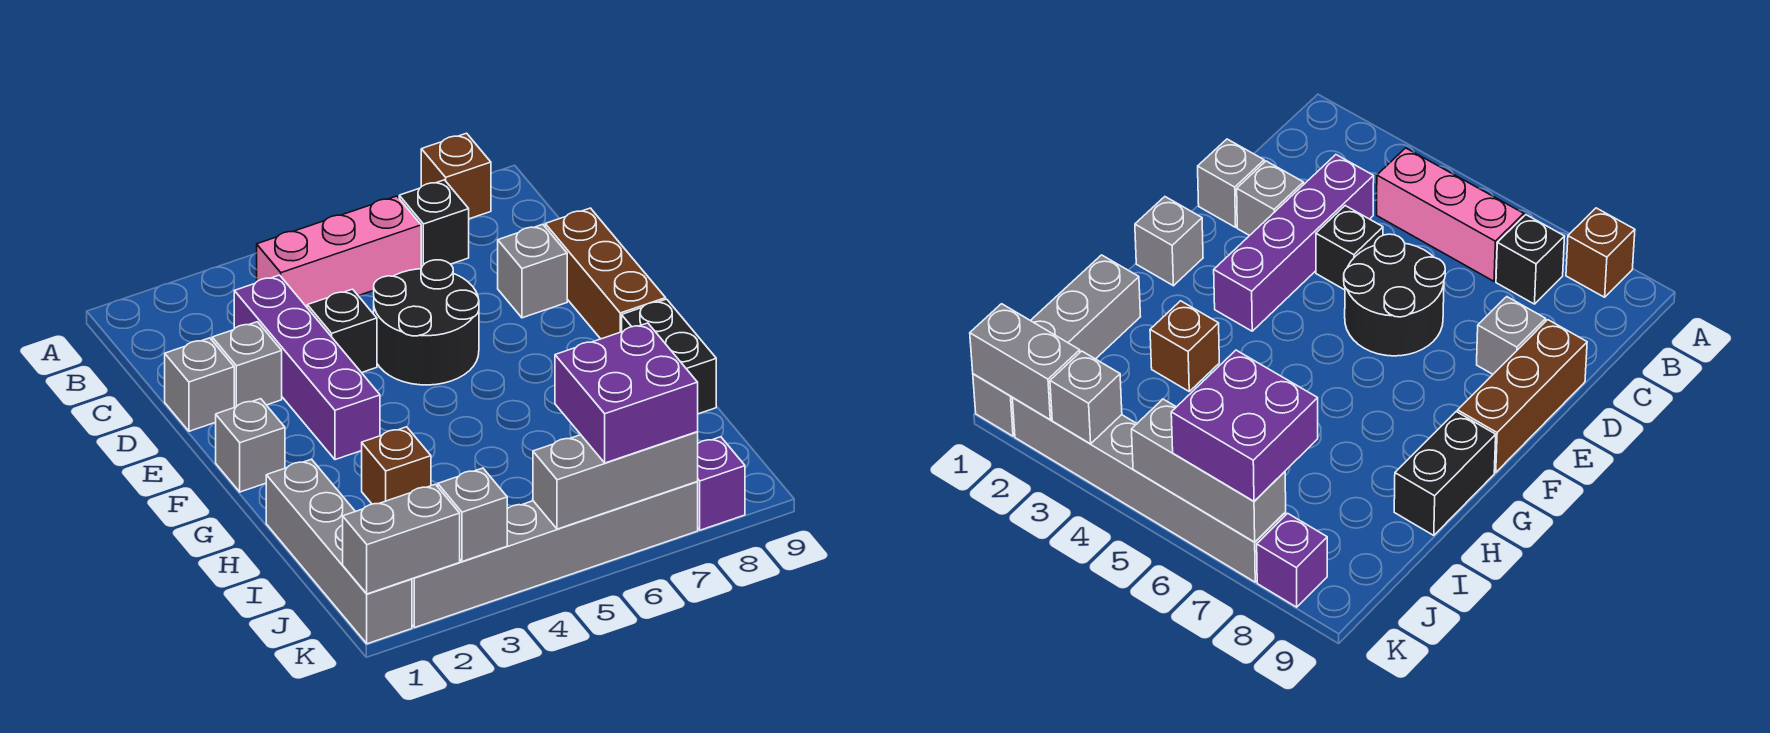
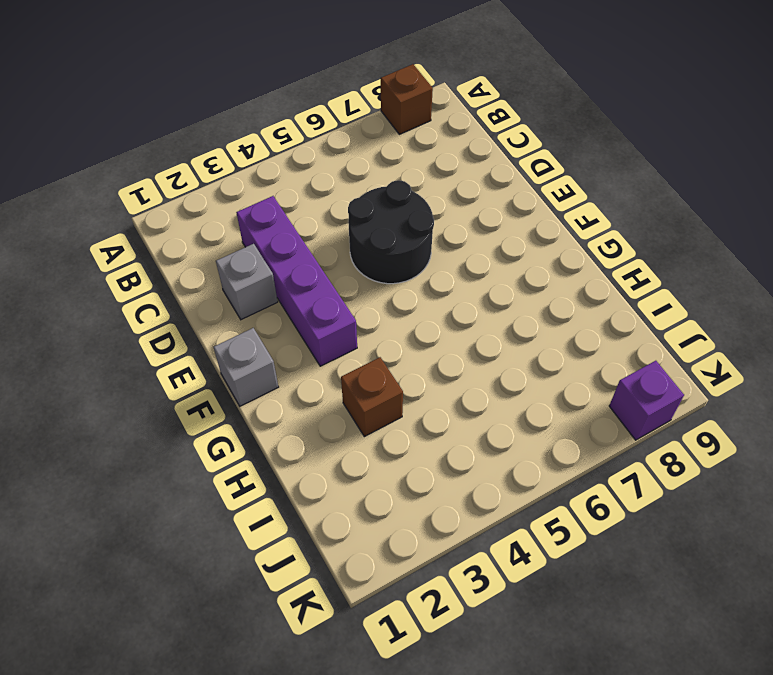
none -> pink 1x3 brick [257,196,421,307]
none -> black 1x1 brick [399,180,469,268]
none -> grey 1x1 brick [165,338,234,431]

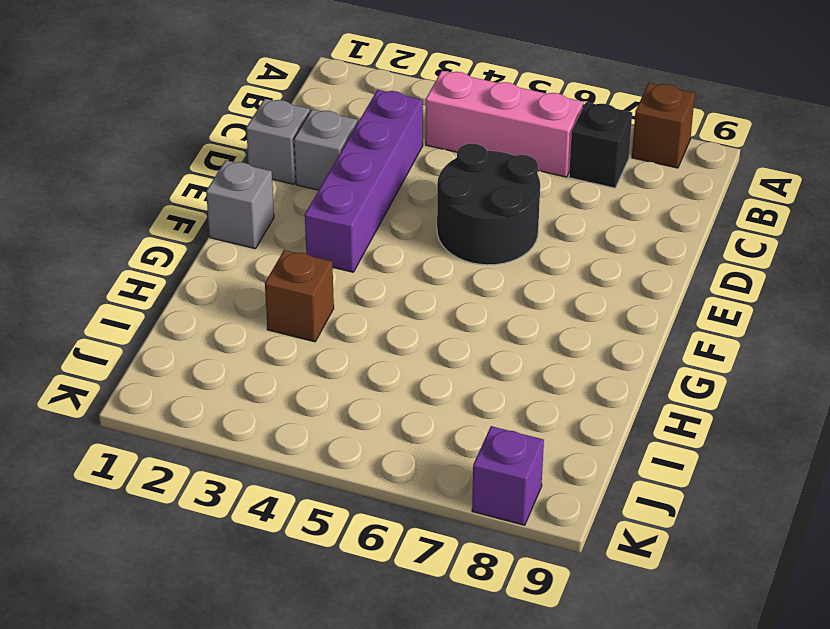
none -> black 1x1 brick [307,289,377,373]
none -> grey 1x1 brick [498,224,567,318]
none -> brown 1x3 brick [545,208,666,339]

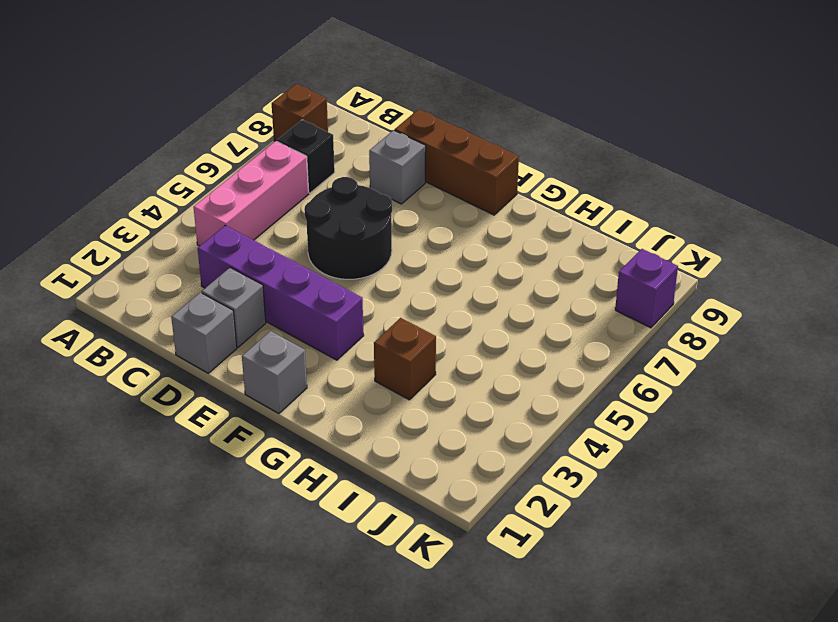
none -> black 1x1 brick [307,289,377,373]
none -> black 1x2 brick [622,299,716,414]
none -> grey 1x4 brick [266,459,412,644]

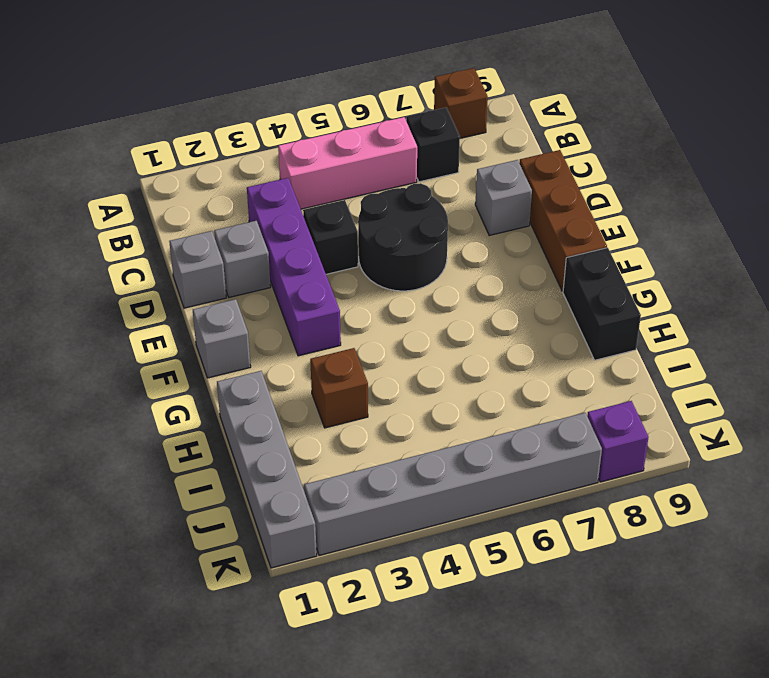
none -> grey 1x2 brick [343,484,460,594]
none -> grey 1x1 brick [438,468,507,562]
none -> grey 1x3 brick [533,432,698,529]

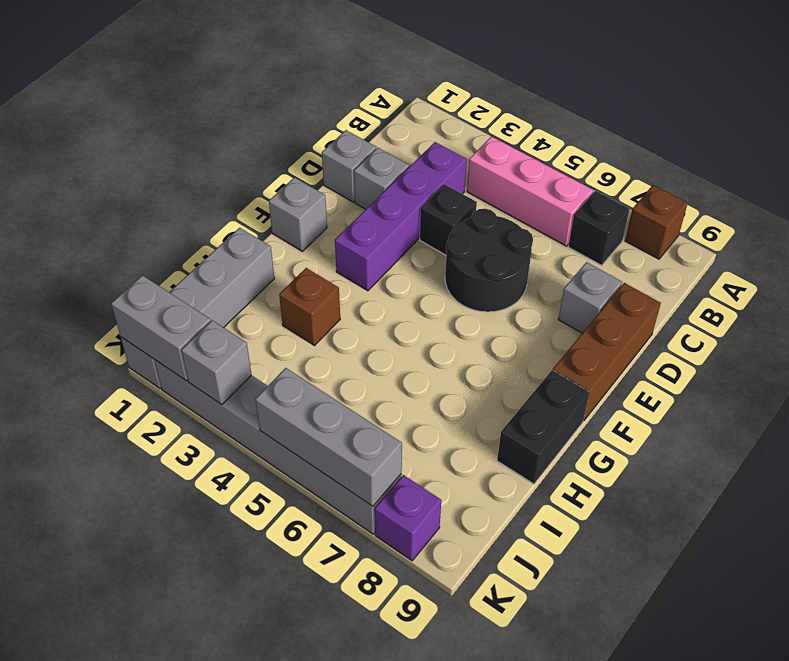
none -> purple 2x2 brick [555,323,698,463]

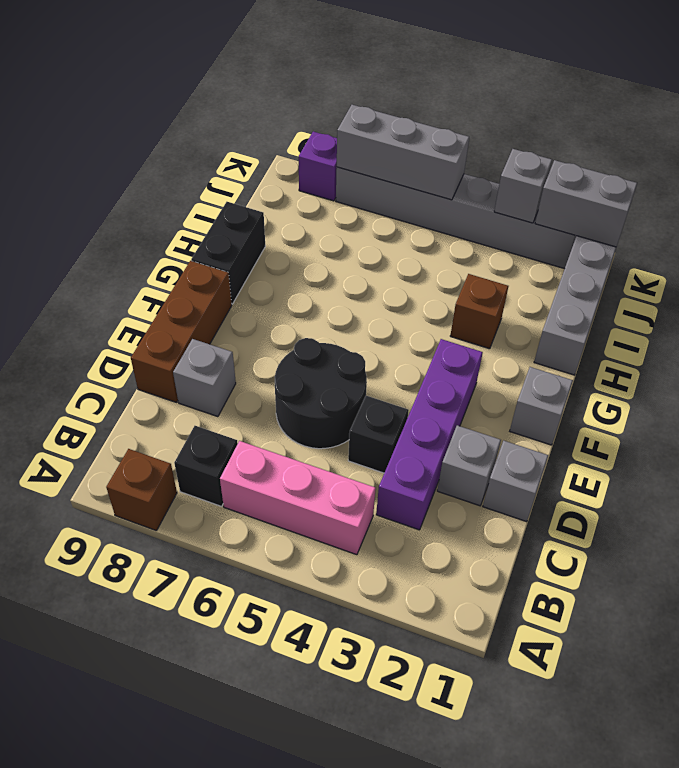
none -> purple 2x2 brick [555,323,698,463]

